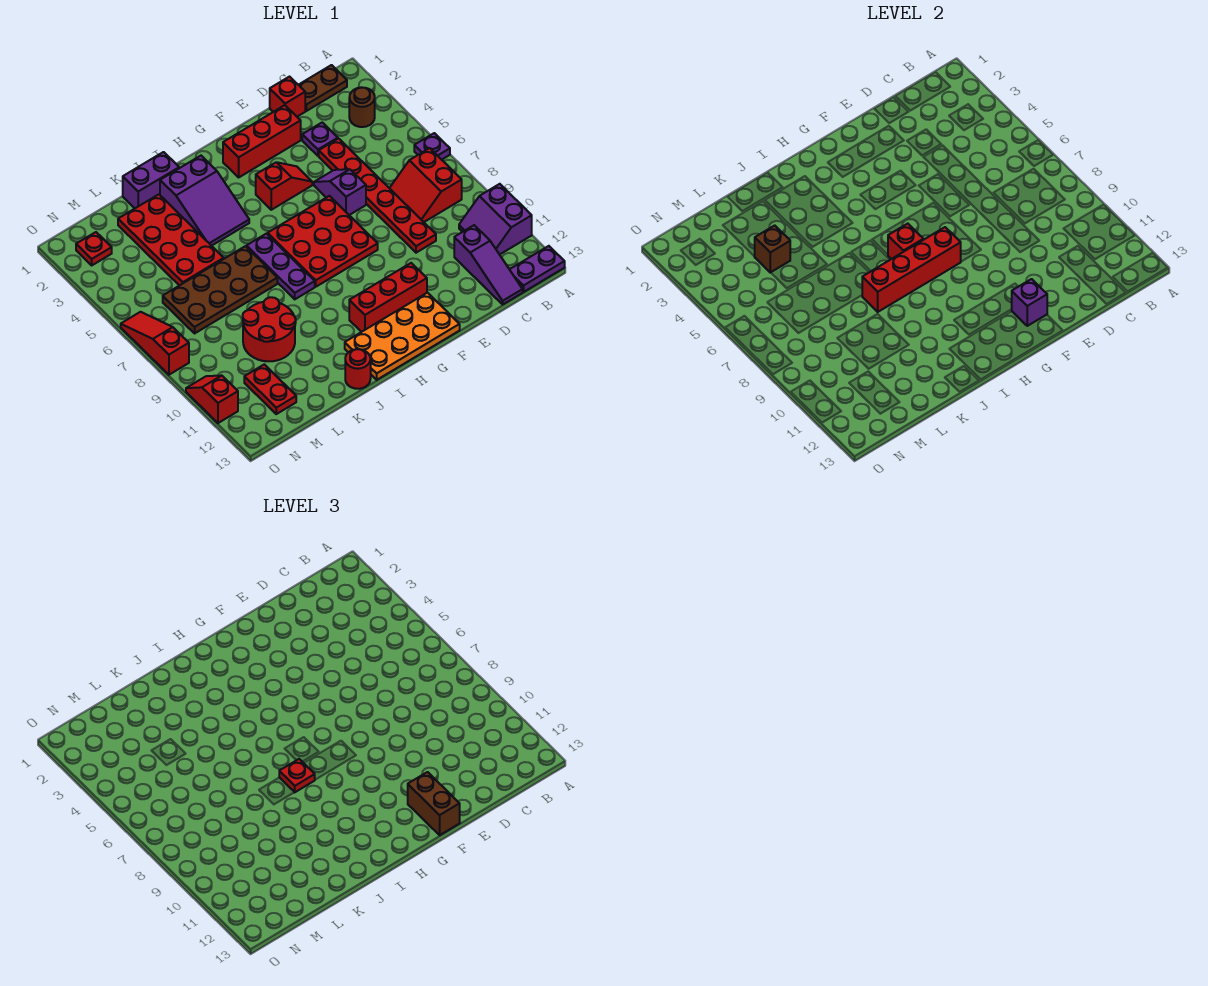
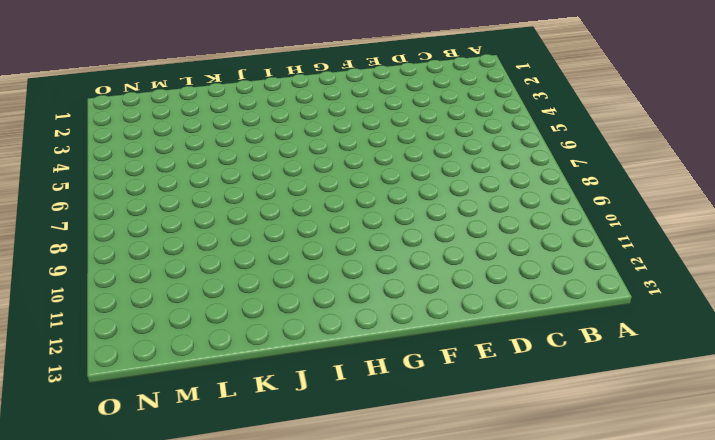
none -> purple 1x1 plate [414,133,450,160]
none -> purple 2x2 slope [459,184,532,255]
none -> purple 1x2 plate [509,246,565,292]
none -> brown 1x2 plate [299,65,347,111]

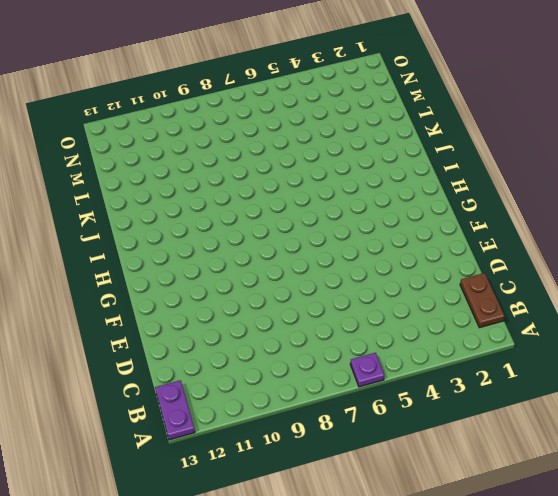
none -> purple 2x2 slope [459,184,532,255]
none -> brown 1x1 round brick [349,87,375,127]
none -> red 2x2 slope [390,148,462,222]
none -> purple 1x3 slope [454,225,523,304]

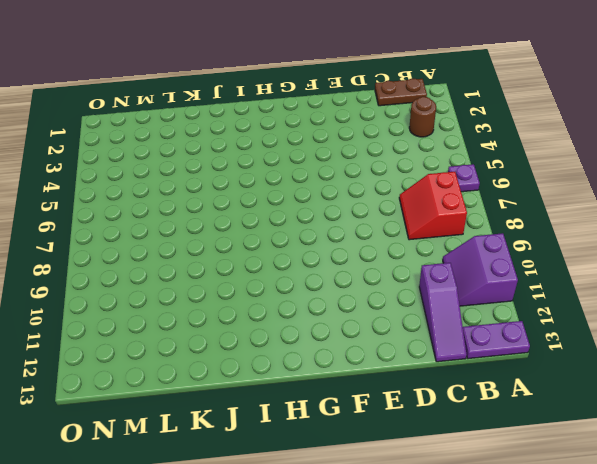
none -> red 1x1 brick [270,77,305,117]
none -> purple 1x1 plate [302,122,338,156]
none -> red 1x6 plate [319,139,436,253]
none -> red 1x3 brick [223,105,301,177]

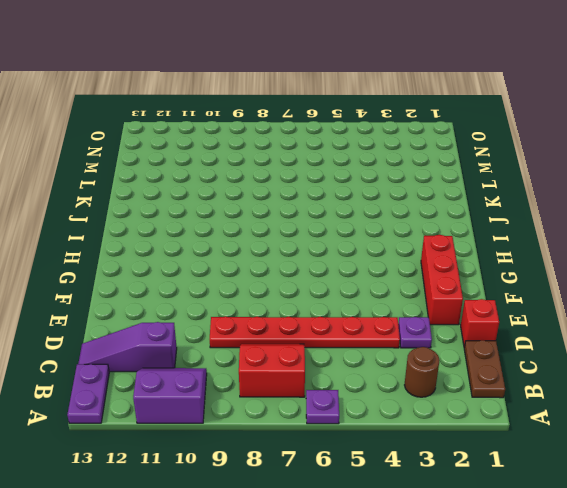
none -> purple 1x2 slope [314,169,366,215]
none -> red 1x2 slope [256,162,312,210]
none -> red 3x3 plate [267,196,378,287]
none -> red 1x3 brick [349,263,427,332]

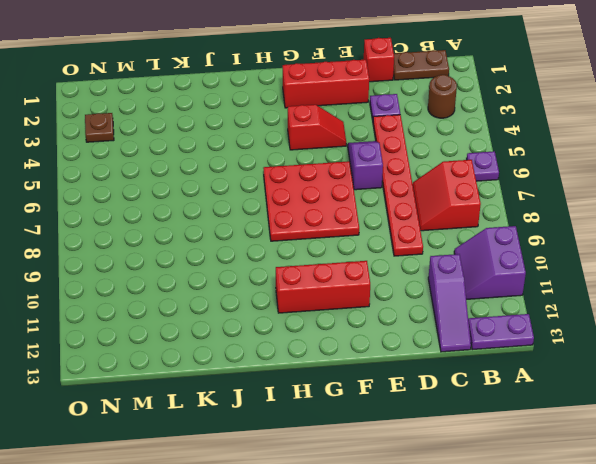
brown 1x1 plate [85,113,114,142] -> none
none -> orange 2x4 plate [345,293,460,380]
none -> purple 2x3 slope [160,156,249,246]
none -> purple 1x3 plate [247,234,315,299]
none -> purple 1x2 brick [123,152,179,208]

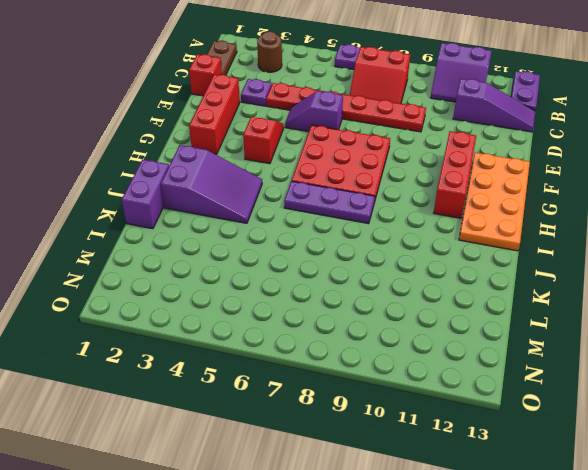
none -> brown 2x4 plate [163,246,277,333]
none -> red 1x1 round brick [345,349,371,389]
none -> red 2x4 plate [118,194,224,286]
none -> red 2x2 round brick [243,297,296,361]

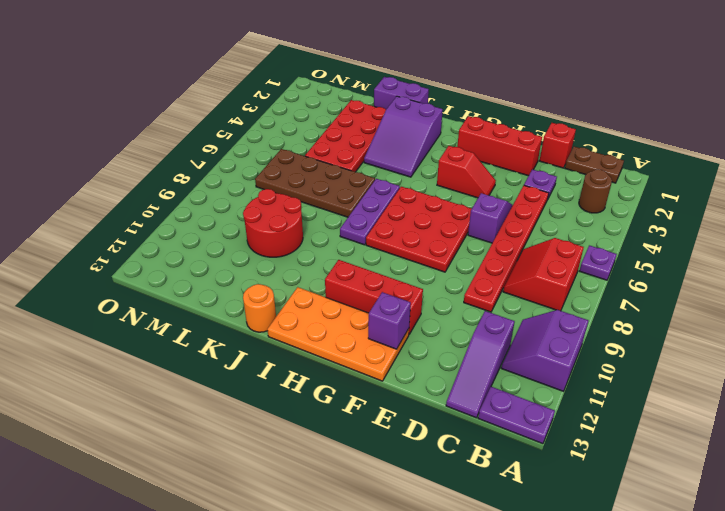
orange 1x1 round brick [243,284,276,332] -> red 1x1 round brick [345,349,371,389]
none -> red 1x2 plate [244,364,296,414]
none -> red 1x1 plate [76,232,112,265]
none -> red 1x3 slope [121,312,189,375]
none -> red 1x2 slope [186,375,238,423]

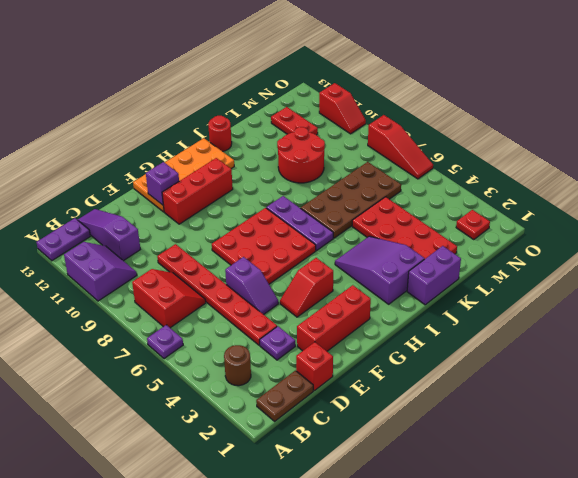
none -> red 1x4 brick [862,227,961,312]
none -> red 1x1 brick [888,224,923,259]
none -> brown 1x1 brick [754,225,790,273]
none -> brown 1x2 brick [408,772,460,835]

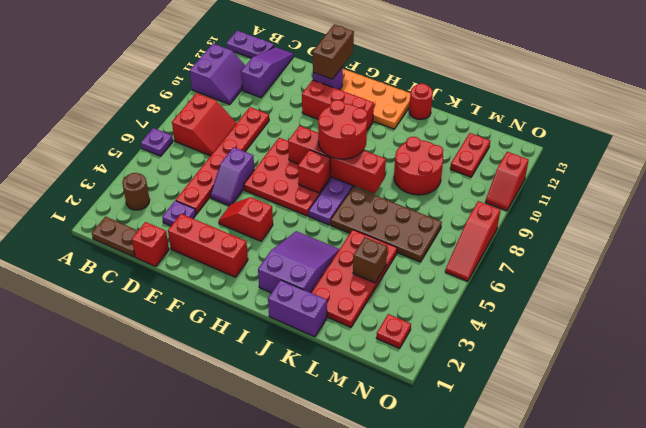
red 2x2 round brick [318,100,367,159] -> red 1x1 plate [279,759,315,792]

